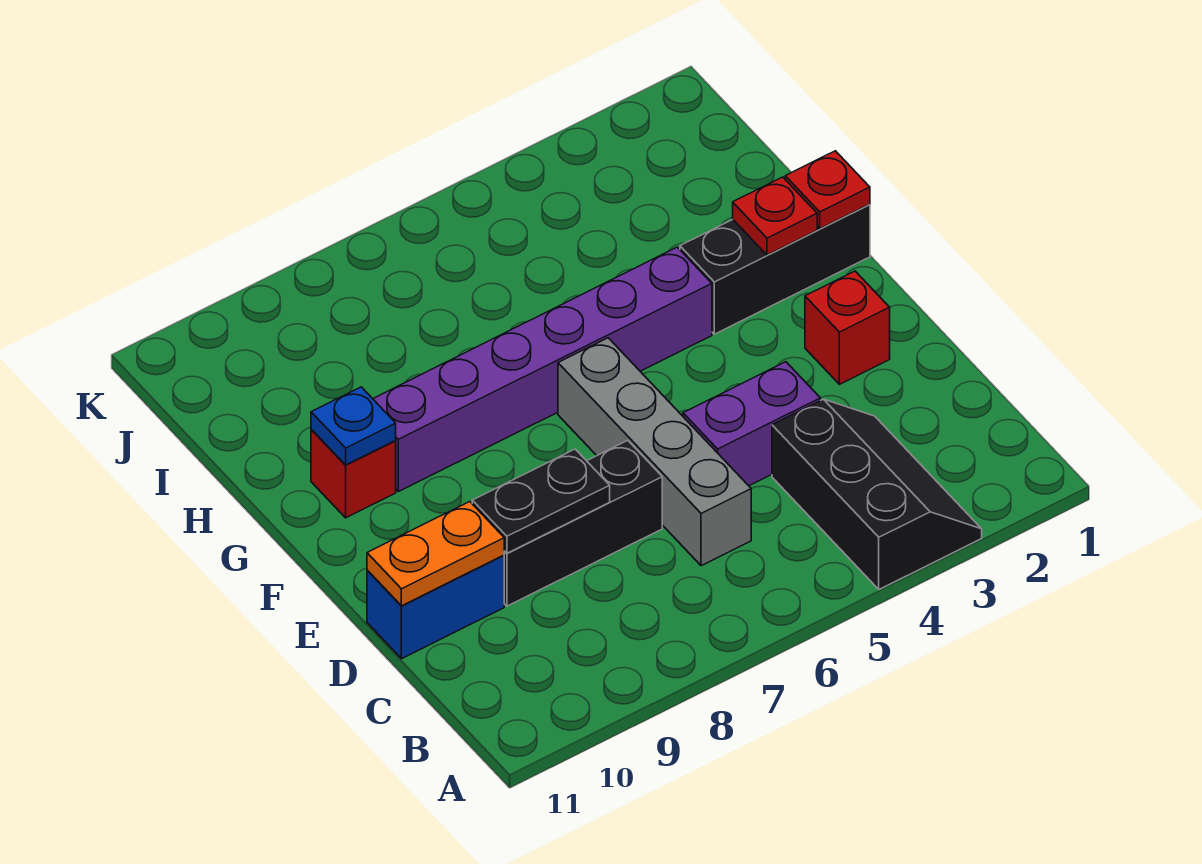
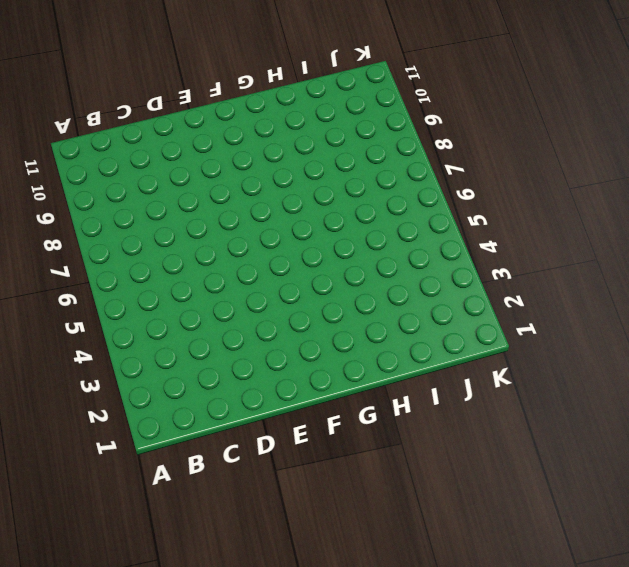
none -> black 2x3 slope [772,399,982,589]
none -> grey 1x4 brick [558,338,751,566]
none -> purple 1x2 brick [683,362,820,486]

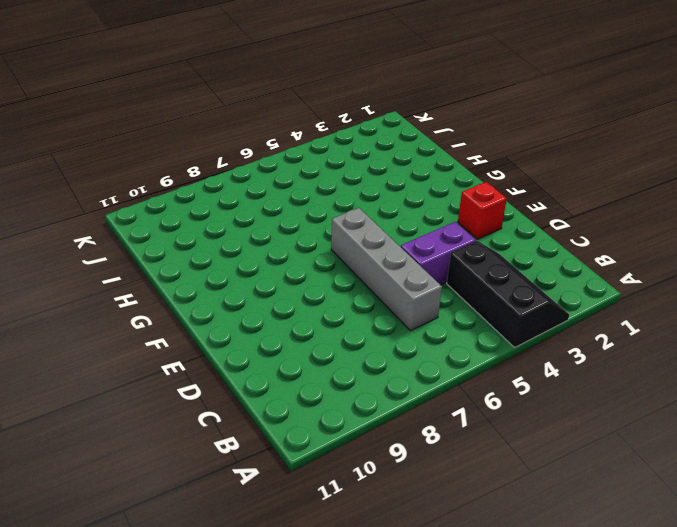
none -> black 1x3 brick [504,440,662,606]
none -> blue 1x2 brick [367,555,504,659]
none -> black 1x3 brick [680,205,870,334]

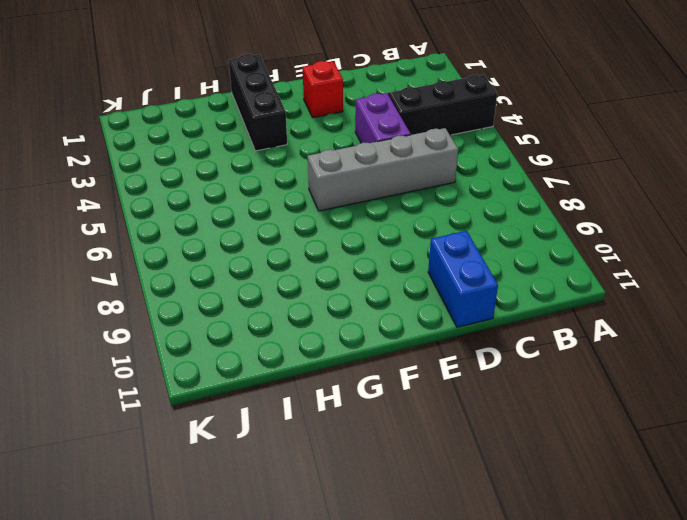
none -> black 1x3 brick [504,440,662,606]
none -> purple 1x6 brick [373,247,712,492]
none -> red 1x1 brick [311,430,396,518]

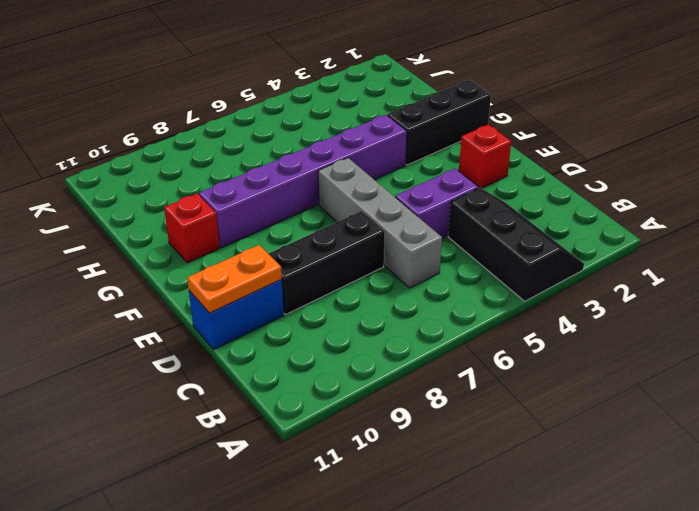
none -> black 1x2 plate [472,449,610,553]
none -> red 1x1 plate [785,151,870,229]
none -> red 1x1 plate [733,177,817,255]

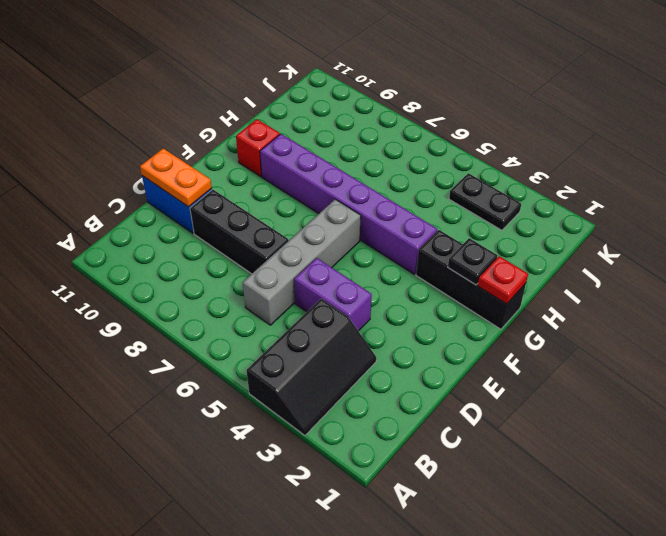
black 1x1 plate [448,238,498,285] -> red 1x1 plate [733,177,817,255]
black 1x2 plate [449,173,521,230] -> black 1x2 plate moved to [472,449,610,553]
none -> red 1x1 brick [805,271,890,384]
none -> blue 1x1 plate [311,387,396,465]

